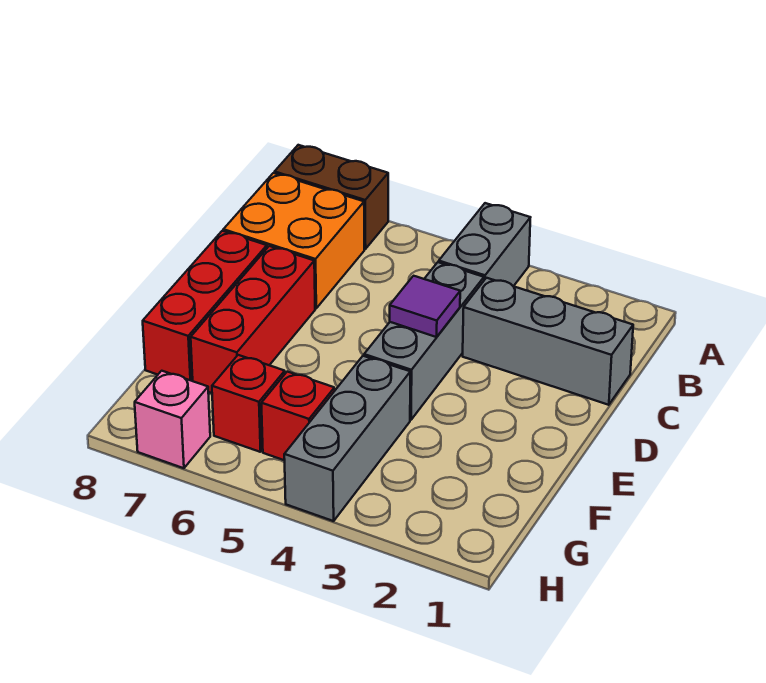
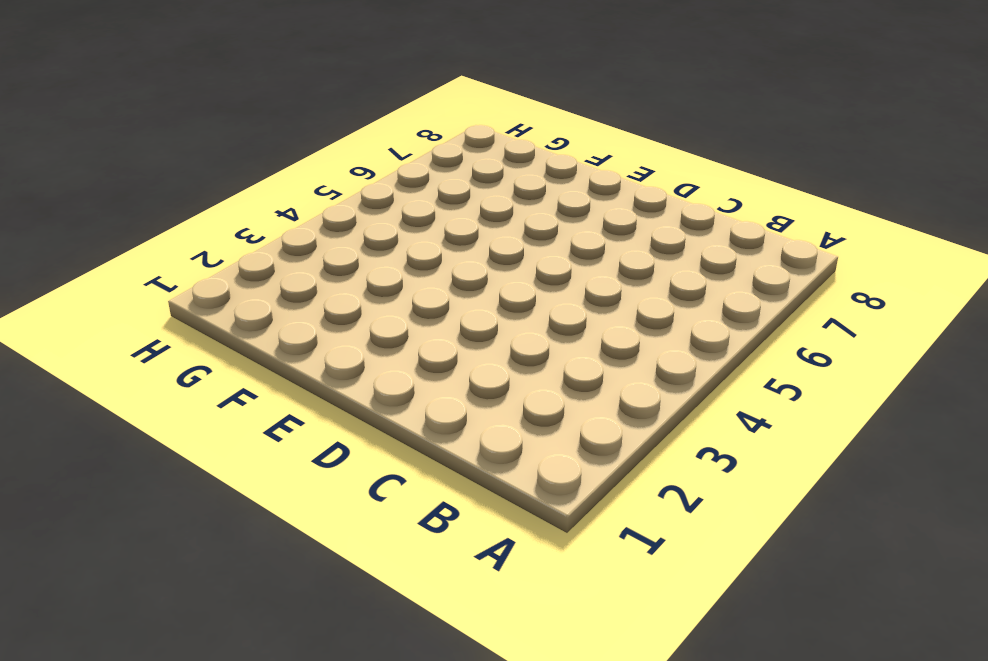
none -> grey 1x2 brick [439,203,530,286]
none -> brown 1x2 brick [275,145,388,249]
none -> orange 2x2 brick [223,173,364,308]

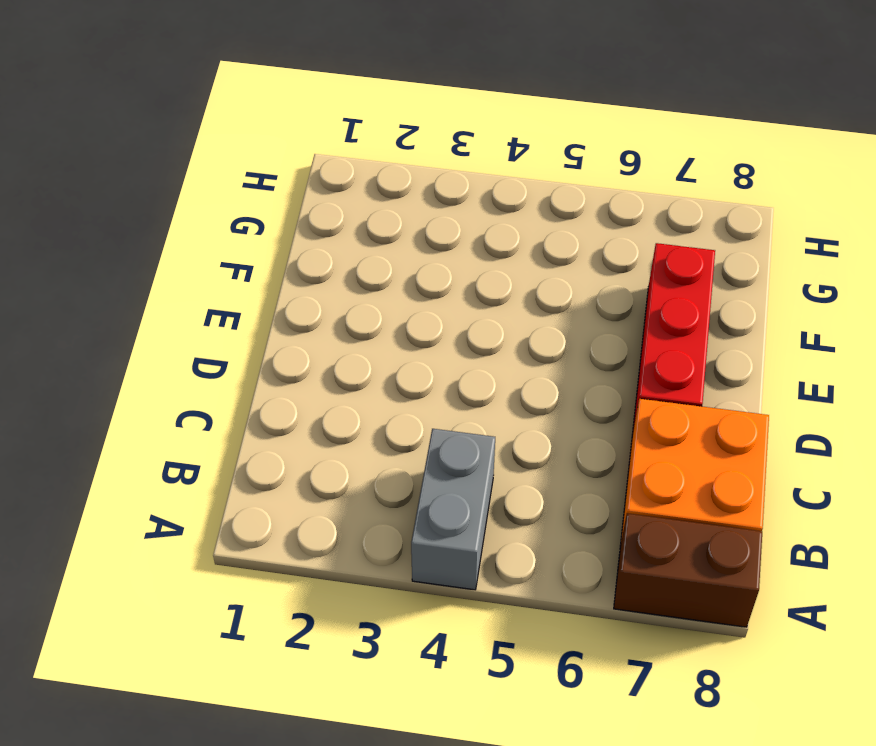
none -> grey 1x3 brick [463,278,633,405]
none -> grey 1x3 brick [364,262,484,420]
none -> red 1x3 brick [143,231,267,381]

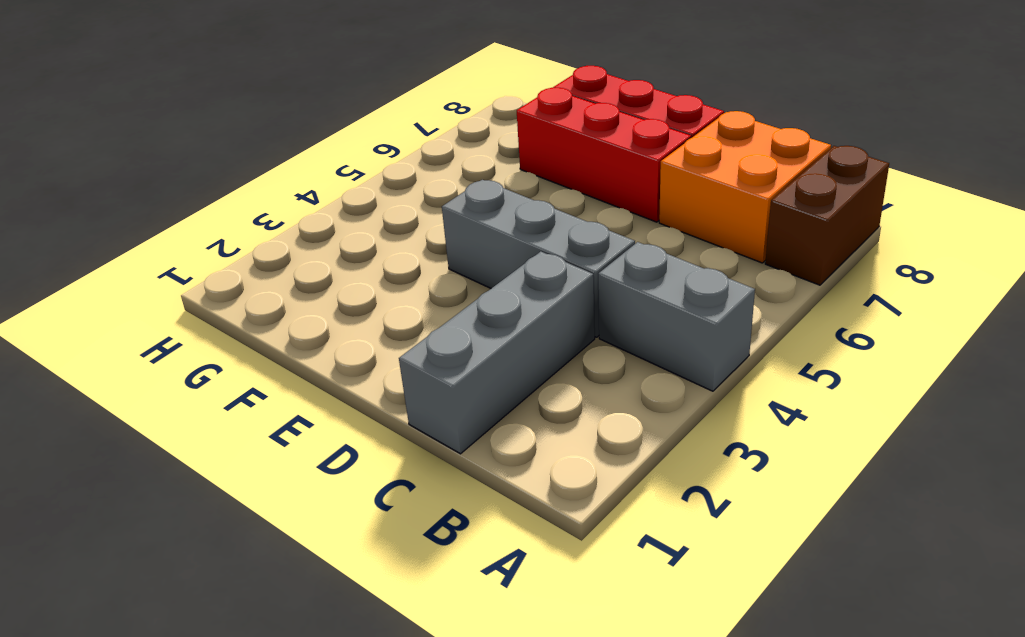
none -> grey 1x3 brick [284,356,410,521]
none -> red 1x1 brick [261,372,335,460]
none -> red 1x1 brick [212,355,285,452]

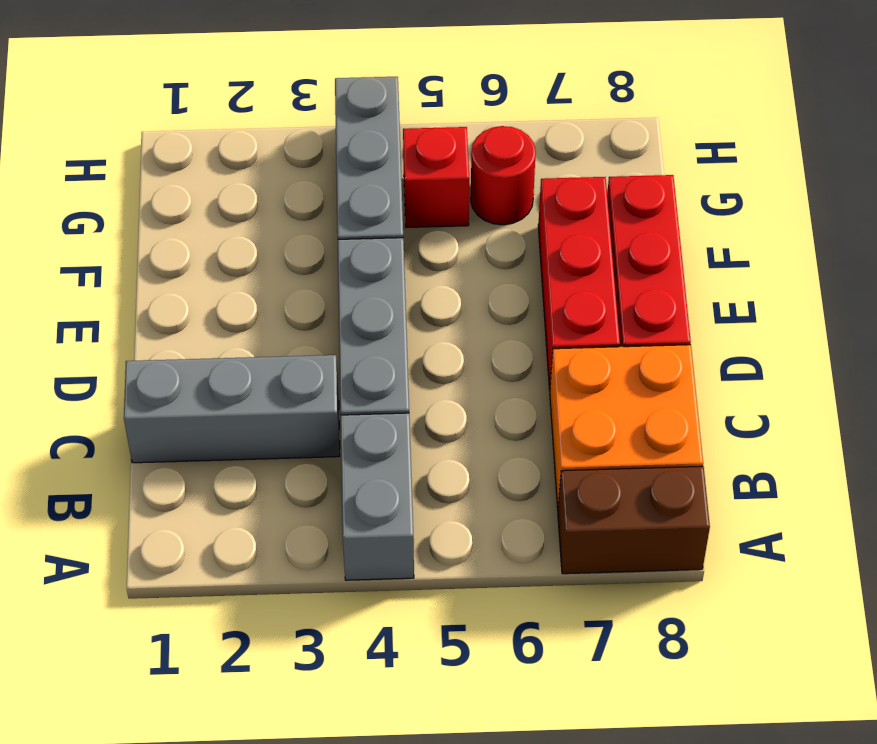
red 1x1 round brick [471,126,536,225] -> red 1x1 brick [212,355,285,452]
none -> pink 1x1 brick [135,371,210,468]
none -> purple 1x1 tile [390,276,460,337]

